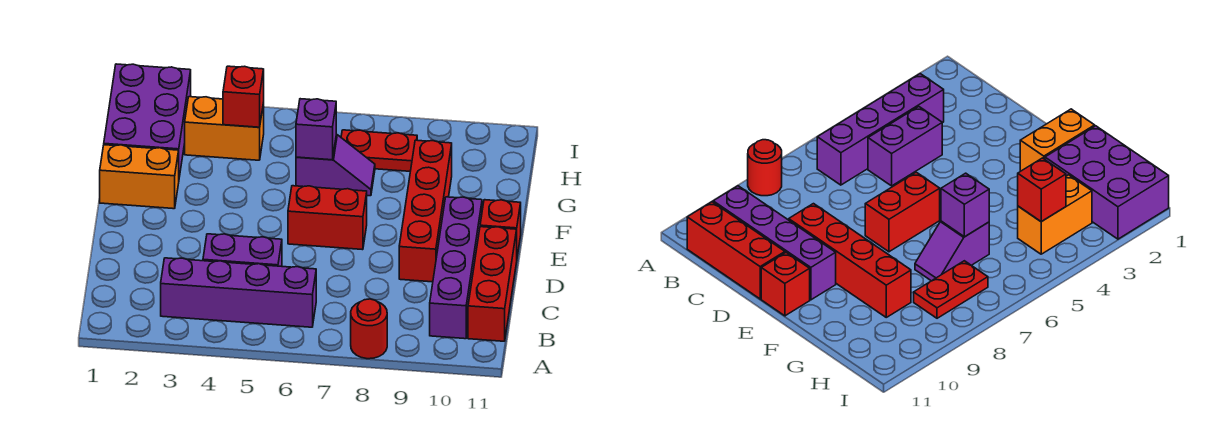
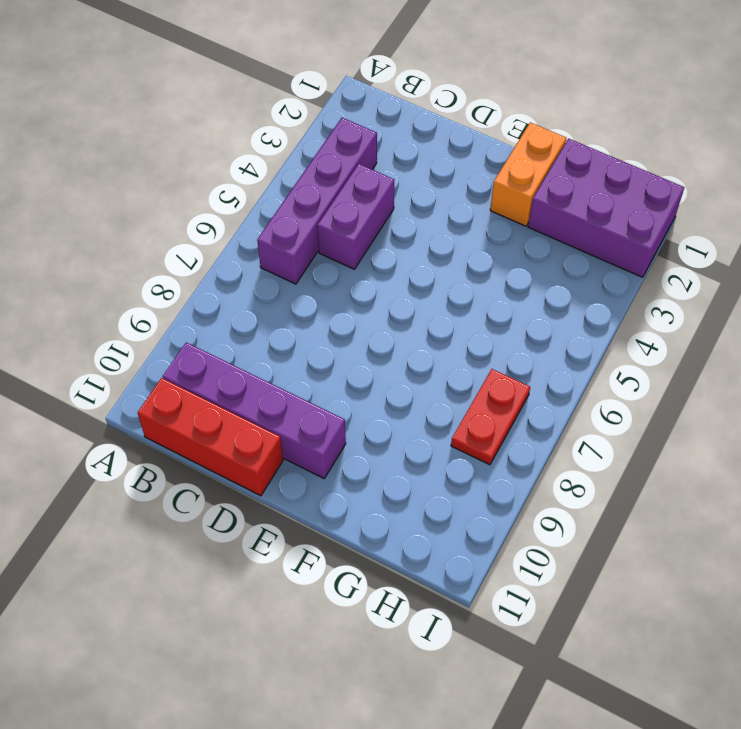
none -> red 1x1 round brick [351,299,387,359]
none -> red 1x4 brick [399,140,452,282]
none -> red 1x2 brick [288,186,367,250]

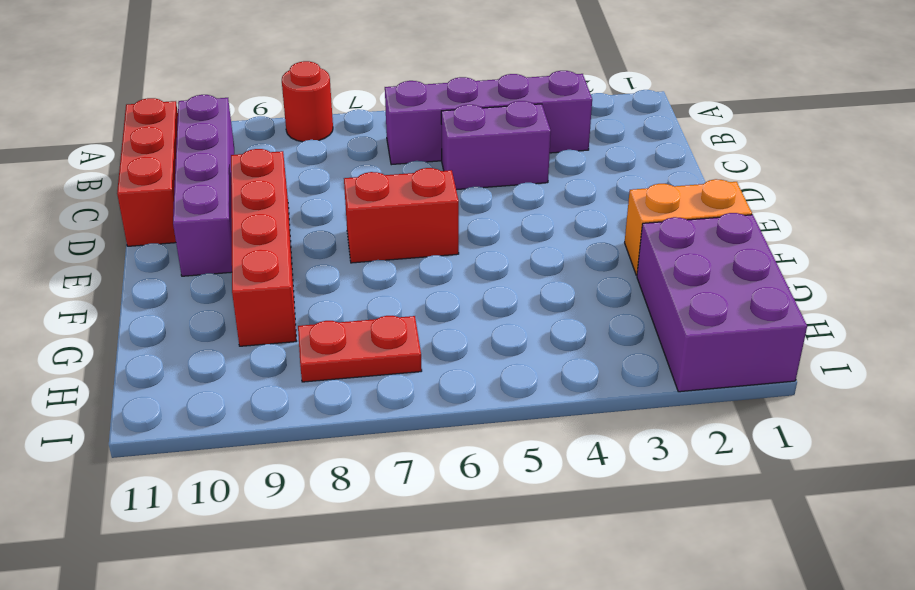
none -> red 1x1 brick [480,200,521,256]
none -> purple 1x2 slope [296,135,375,196]
none -> orange 1x2 brick [185,97,264,160]

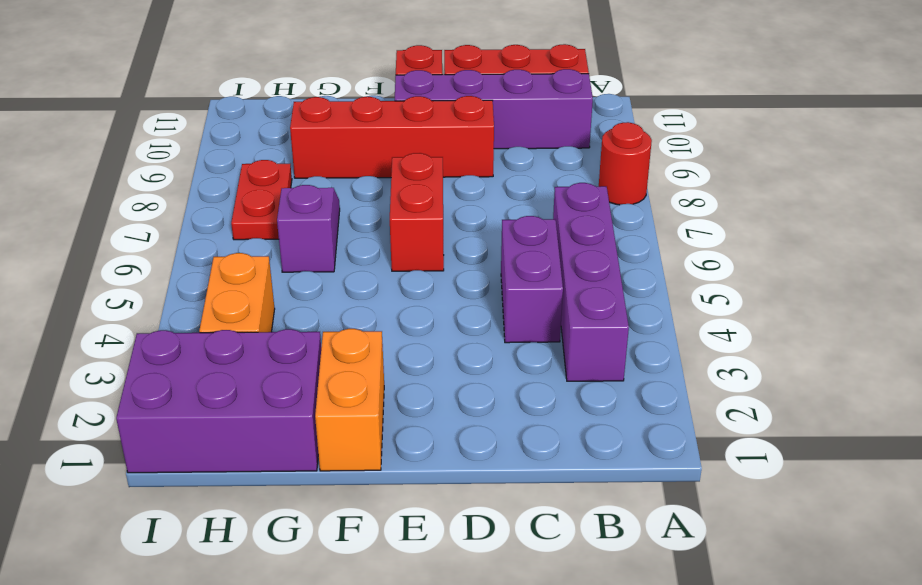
none -> purple 1x1 brick [296,99,336,160]
none -> red 1x1 brick [223,66,264,127]

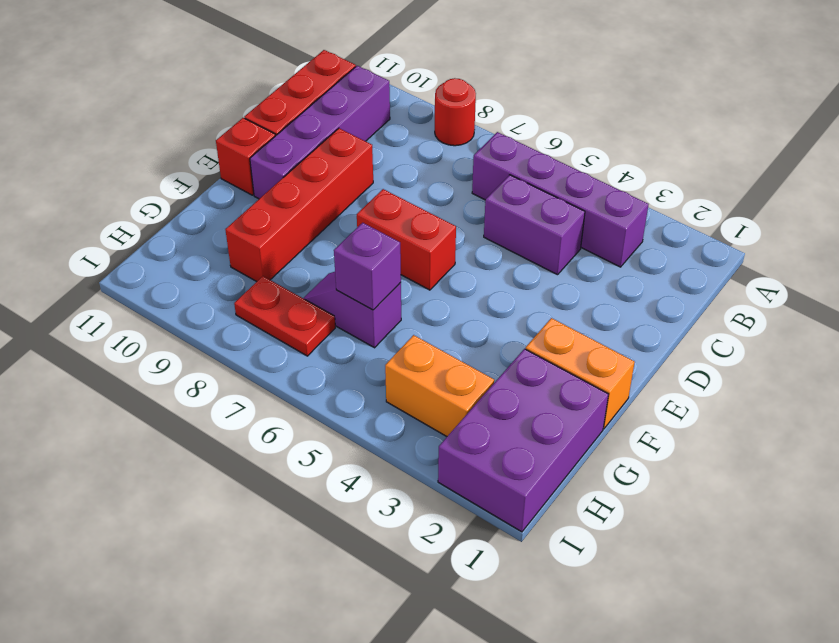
none -> red 1x1 brick [223,66,264,127]

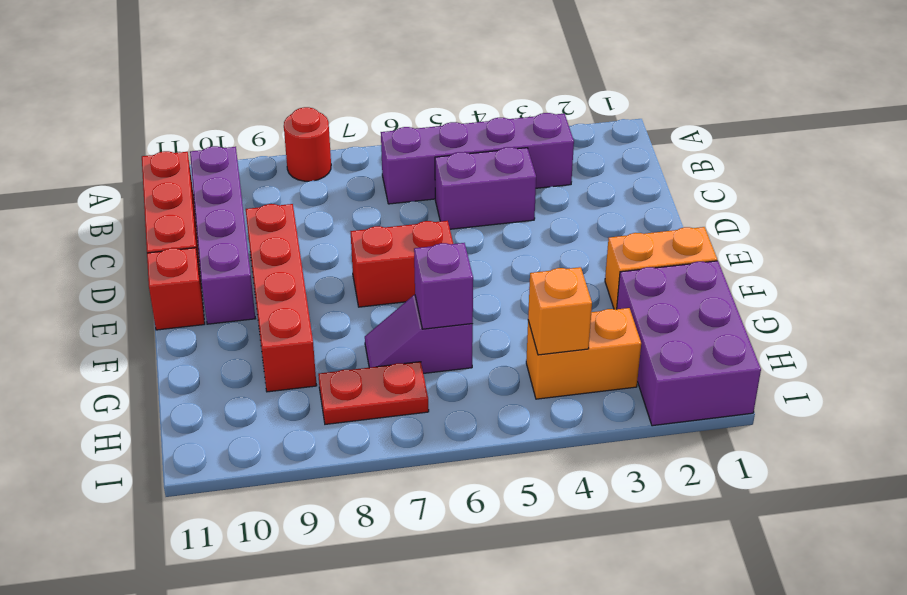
orange 1x1 brick [528,267,592,355] -> red 1x1 brick [223,66,264,127]

